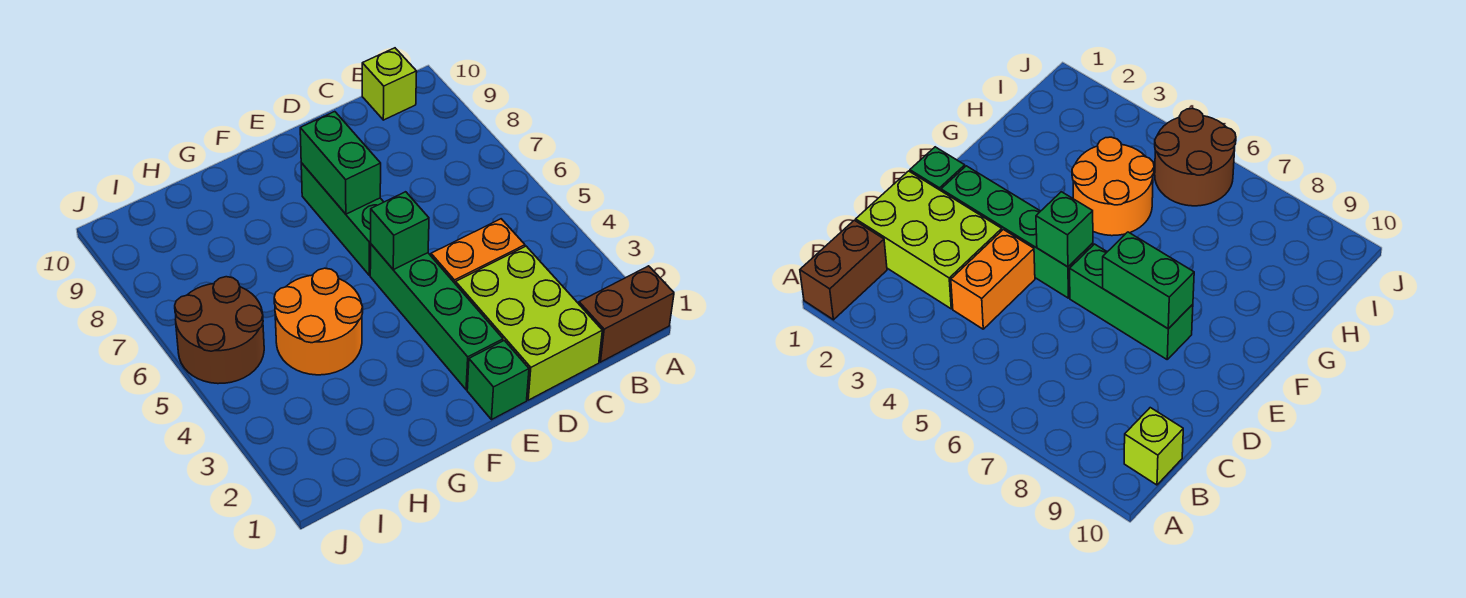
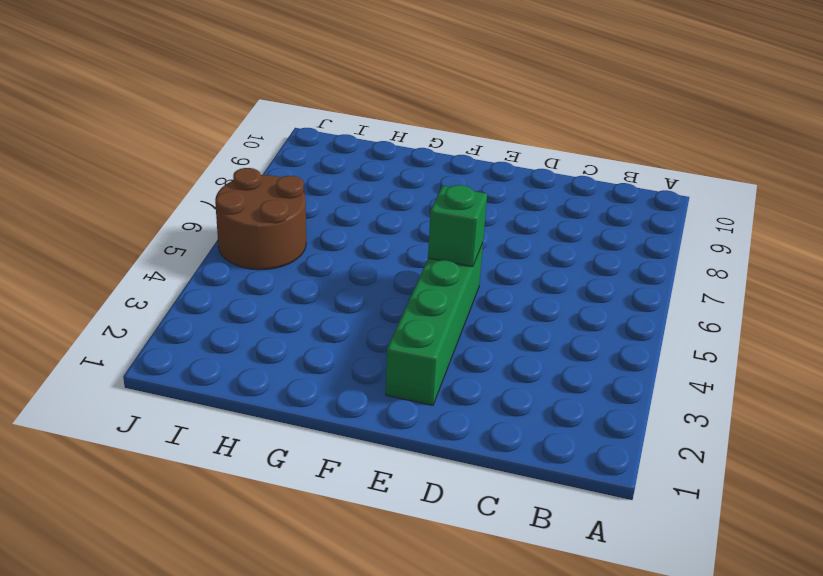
none -> brown 1x2 brick [579,266,674,362]
none -> lime 1x1 brick [362,48,417,120]

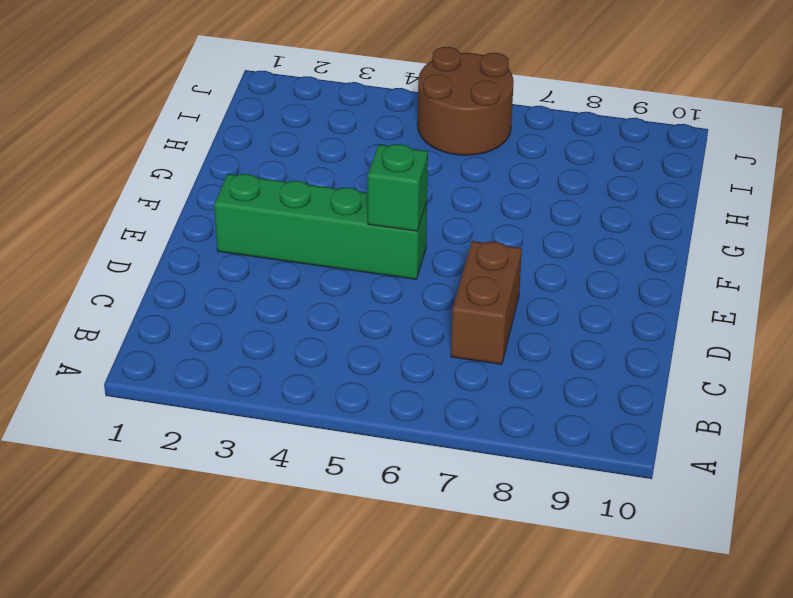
brown 1x2 brick [451,241,522,364] -> brown 1x2 brick moved to [579,266,674,362]
none -> lime 1x1 brick [362,48,417,120]
none -> lime 2x3 brick [456,246,602,400]

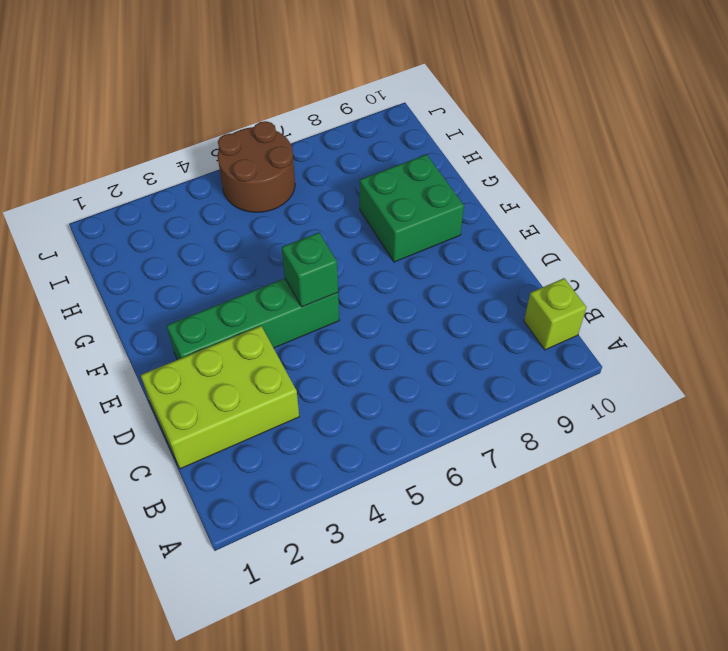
green 2x2 brick [360,154,464,262] -> none
none -> brown 1x2 brick [579,266,674,362]
none -> orange 1x2 brick [431,219,525,284]

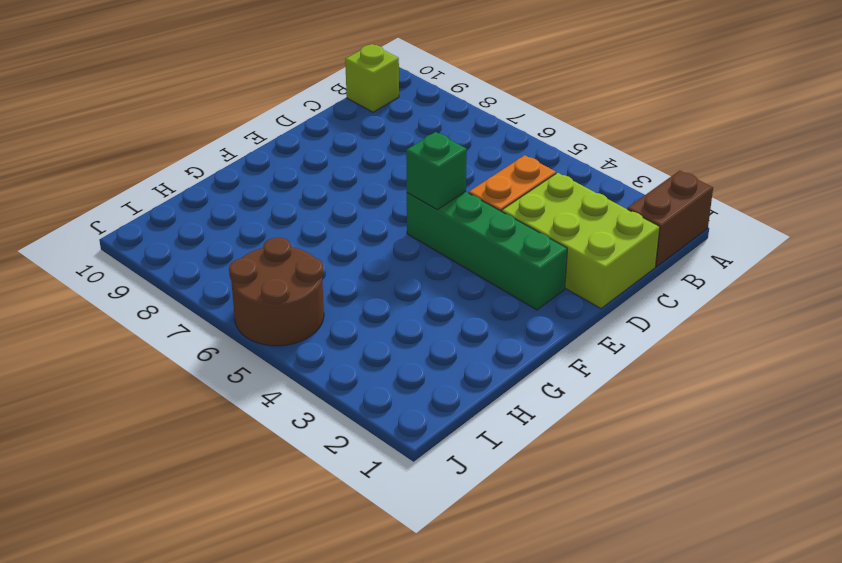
none -> green 1x1 brick [467,340,529,419]
none -> green 1x3 brick [301,163,383,275]

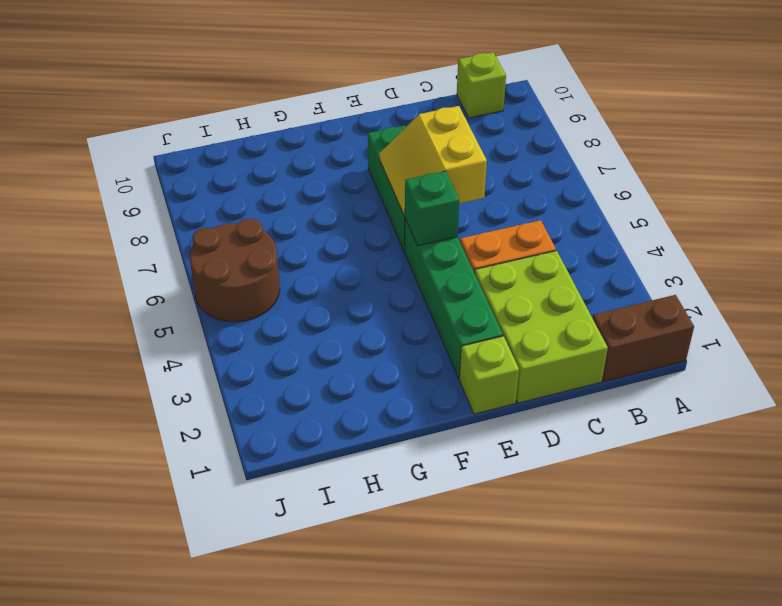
yellow 2x2 slope [380,106,487,216] -> green 1x2 brick [300,112,381,214]
lime 1x1 brick [459,336,519,414] -> green 1x1 brick [467,340,529,419]
none -> orange 2x2 round brick [274,268,363,375]

